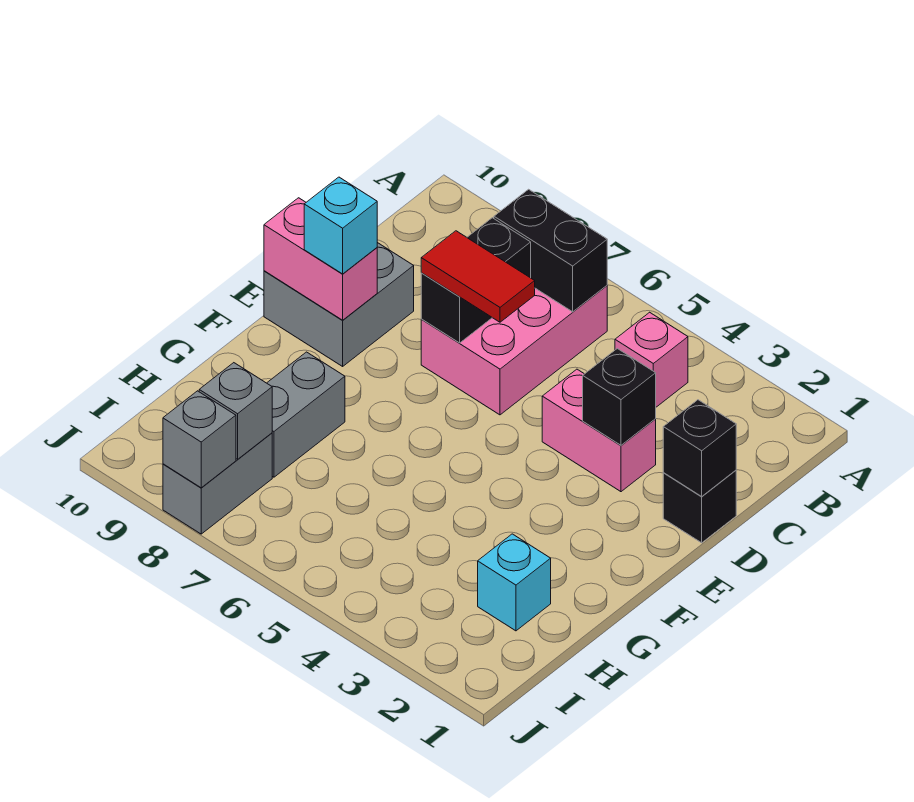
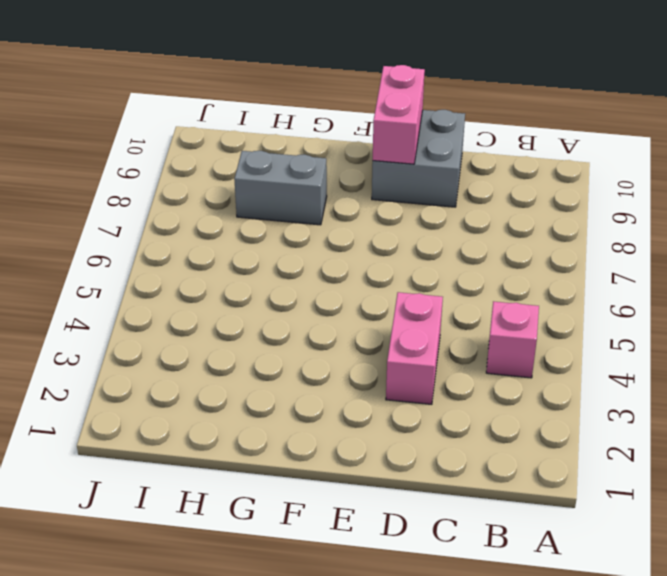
none -> pink 2x3 brick [421,286,607,415]
none -> black 1x1 brick [663,470,736,543]
none -> cyan 1x1 brick [478,534,551,631]

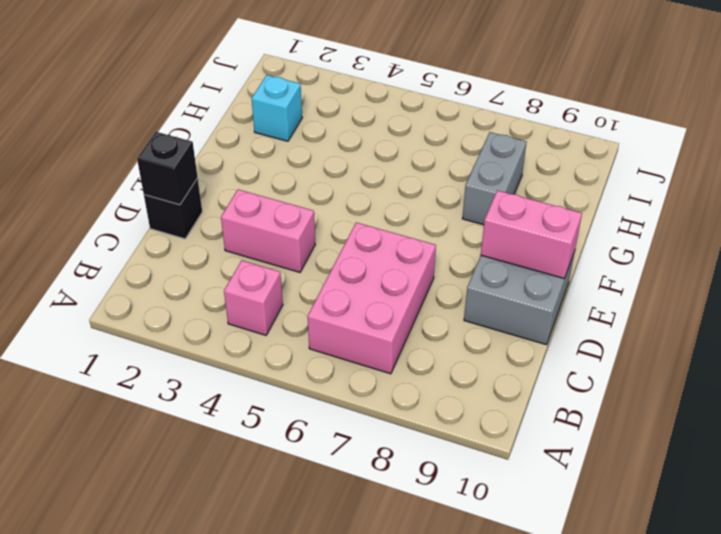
none -> grey 1x2 brick [163,433,272,534]
none -> black 1x2 brick [494,189,607,312]
none -> black 1x2 brick [421,218,531,343]

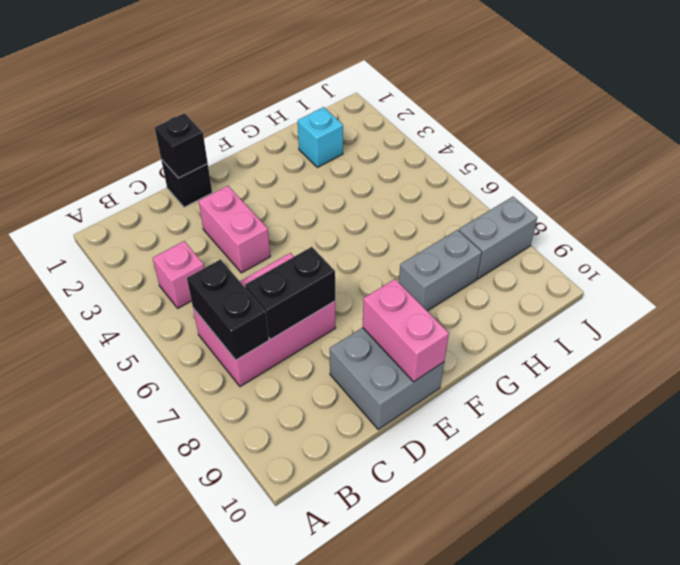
none -> black 1x1 brick [583,349,656,445]
none -> grey 1x1 brick [199,363,272,459]
none -> grey 1x1 brick [163,391,236,488]

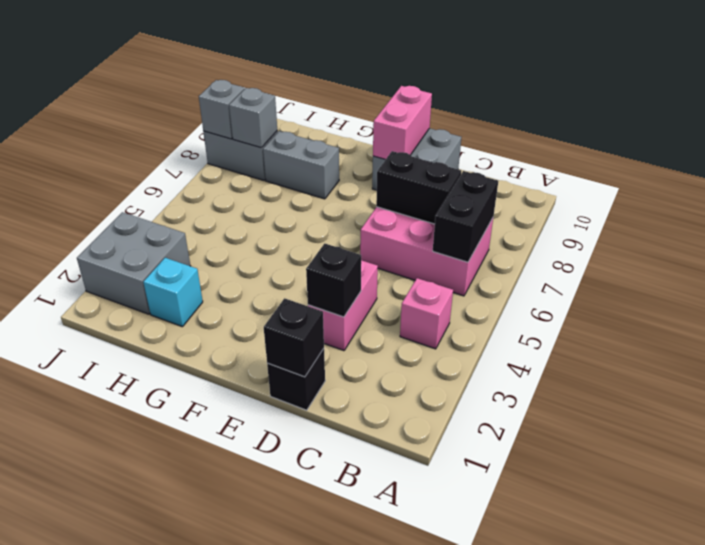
grey 2x2 brick [77,212,190,314] -> none
none -> red 1x2 tile [421,231,535,322]
none -> cyan 1x1 brick [304,177,377,274]

